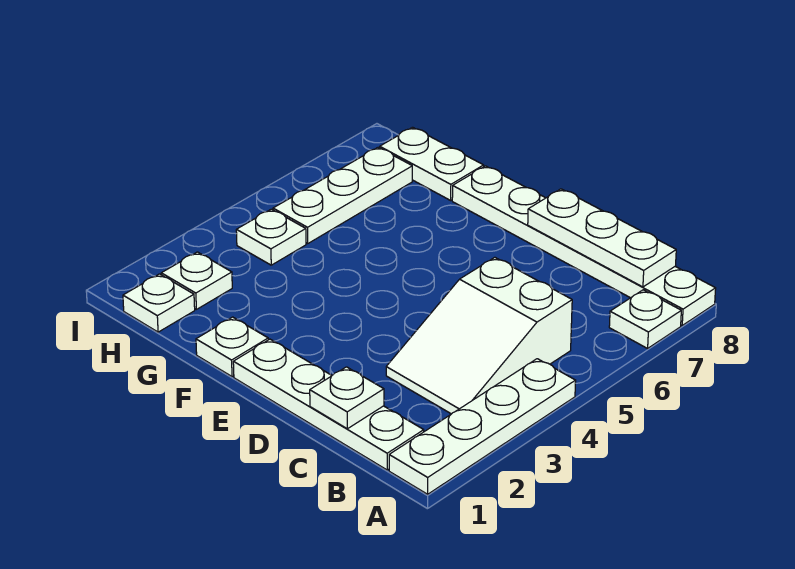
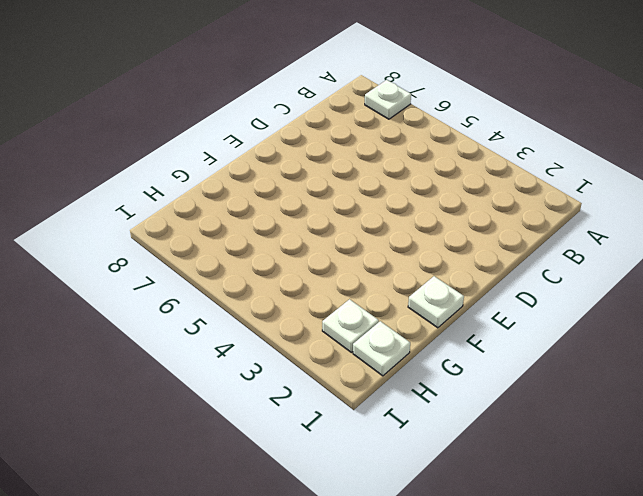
none -> white 1x4 plate [389,359,576,494]
none -> white 1x6 plate [452,166,716,325]
none -> white 1x4 plate [233,339,424,470]

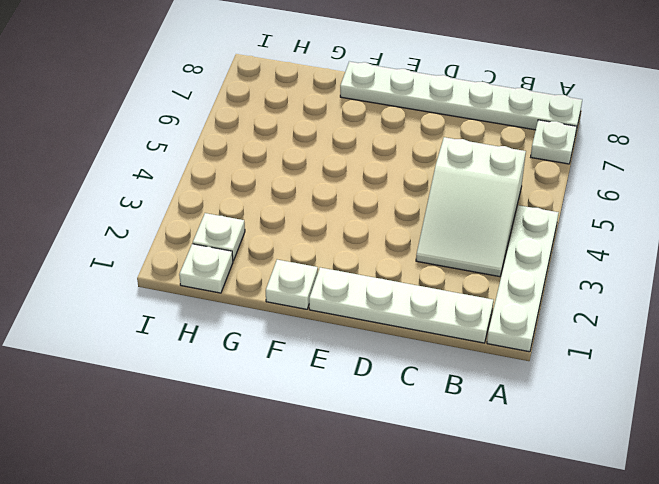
none -> white 1x2 plate [380,127,484,200]
none -> white 1x1 plate [236,209,306,265]
none -> white 1x3 plate [273,148,412,244]

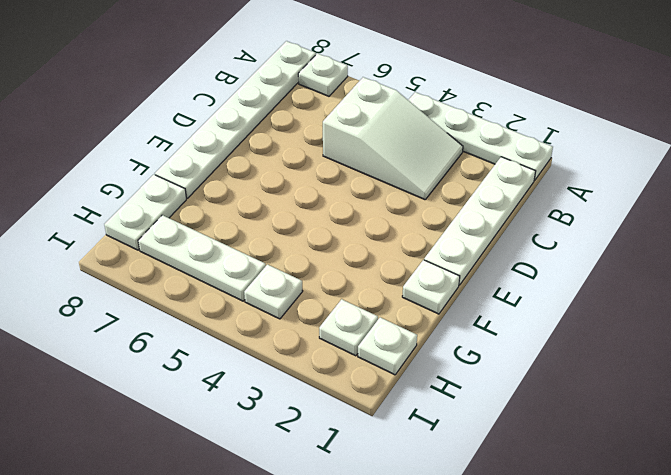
none -> white 1x3 plate [528,189,676,287]
none -> white 1x1 plate [310,367,384,429]

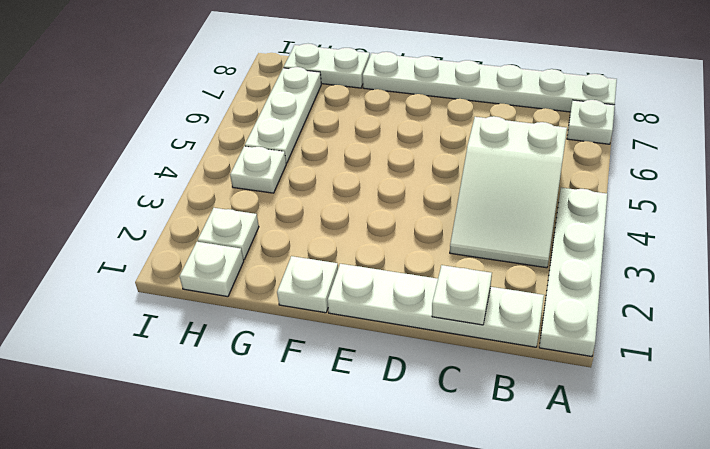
none -> white 1x3 plate [528,189,676,287]

